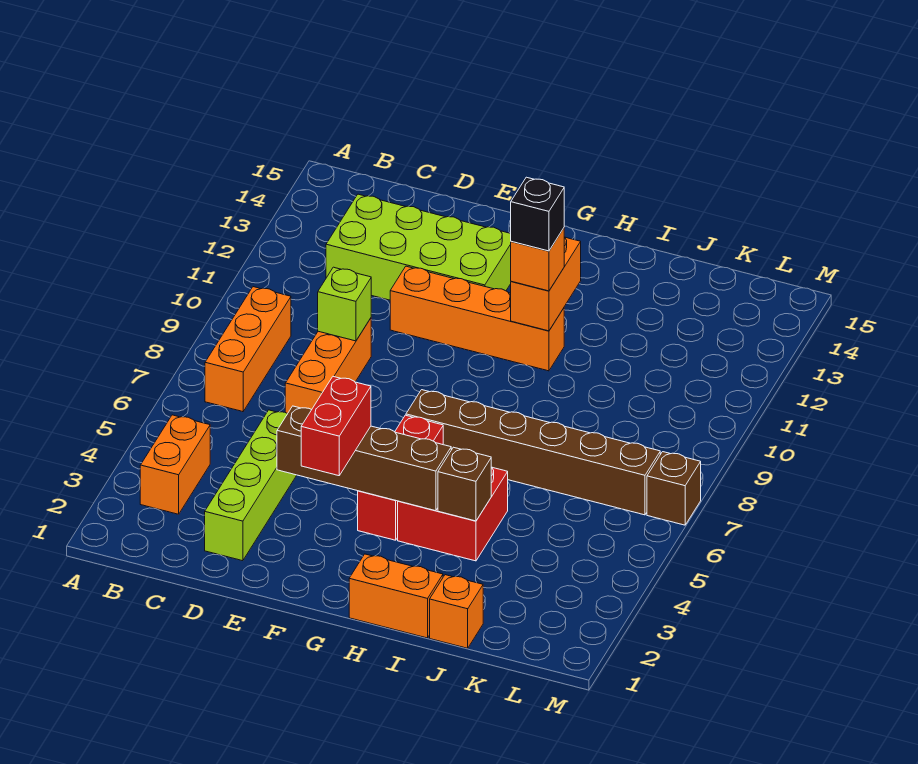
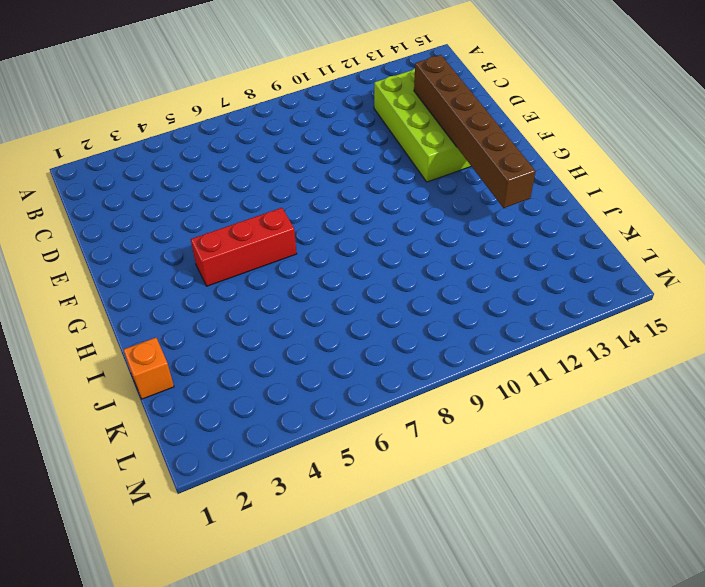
brown 1x6 brick [414,55,535,208] -> brown 1x6 brick moved to [406,390,660,515]
none -> orange 1x2 brick [140,415,210,514]
none -> orange 1x3 brick [205,287,291,412]
none -> lime 1x4 brick [205,410,297,561]

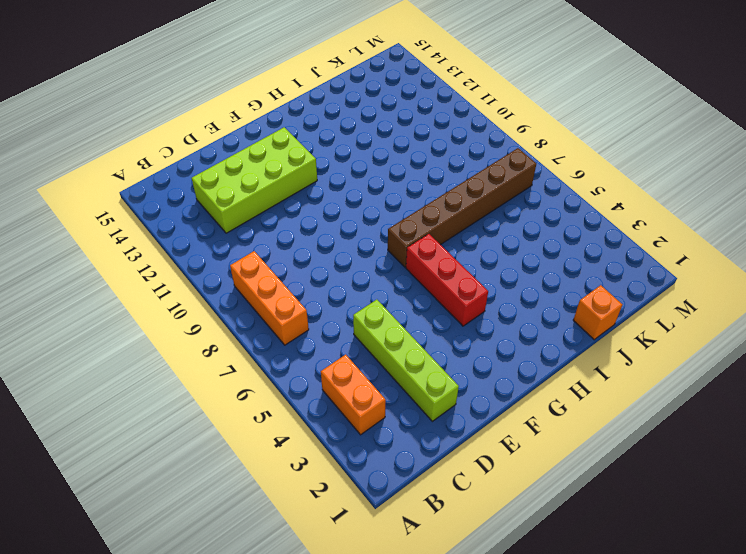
none -> orange 1x3 brick [285,318,371,414]
none -> orange 1x4 brick [390,266,564,371]
none -> orange 1x2 brick [349,554,443,638]

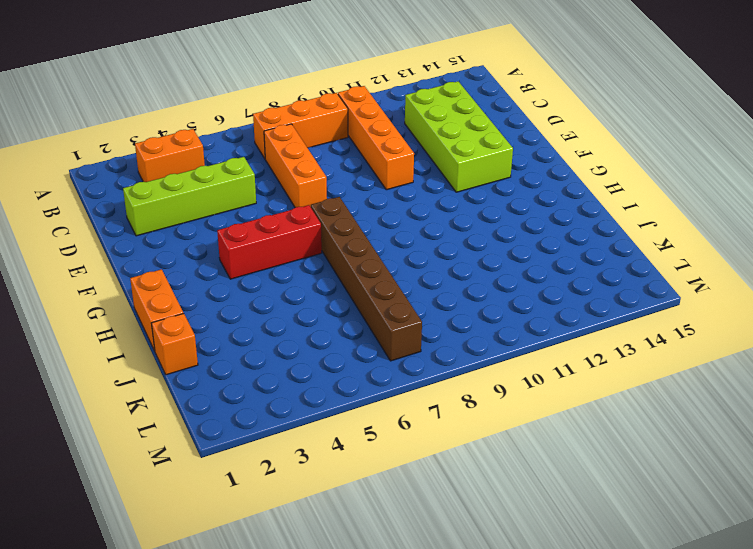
orange 1x4 brick [338,86,414,190] -> orange 1x4 brick moved to [390,266,564,371]
orange 1x3 brick [264,124,327,208] -> orange 1x3 brick turned to [285,318,371,414]
none -> red 2x2 brick [398,467,508,561]
none -> brown 1x1 brick [647,452,701,525]
none -> lime 1x1 brick [318,267,371,341]

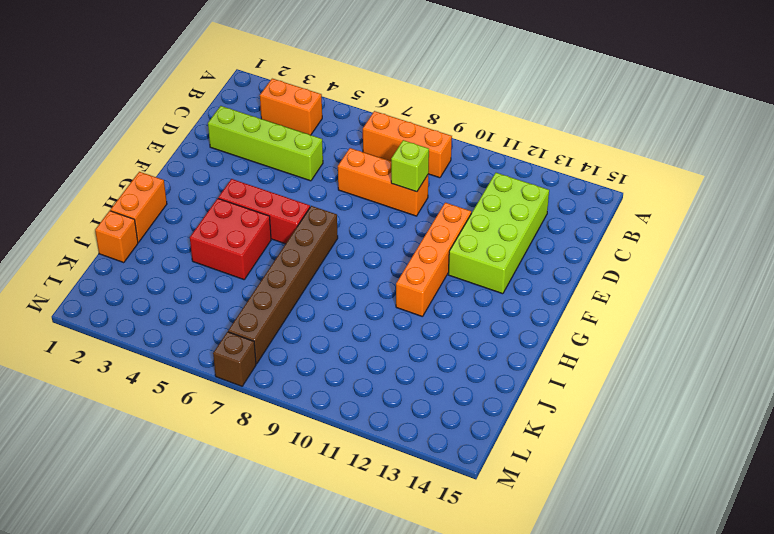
none -> brown 1x4 brick [277,406,451,511]
none -> orange 1x2 brick [511,237,581,331]
none -> brown 1x1 brick [438,447,491,521]

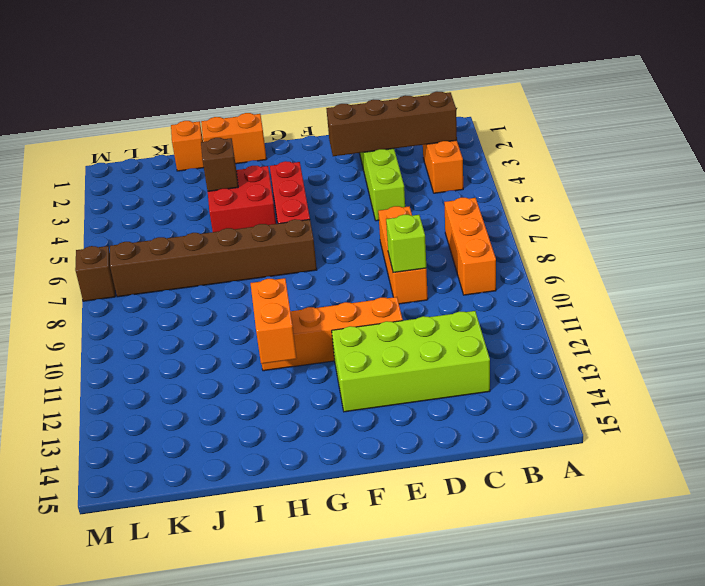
brown 1x4 brick [326,92,457,156] -> brown 1x4 brick moved to [277,406,451,511]
none -> red 1x2 brick [301,377,371,476]
none -> orange 1x1 brick [511,228,564,291]
none -> black 1x1 brick [511,177,564,251]

